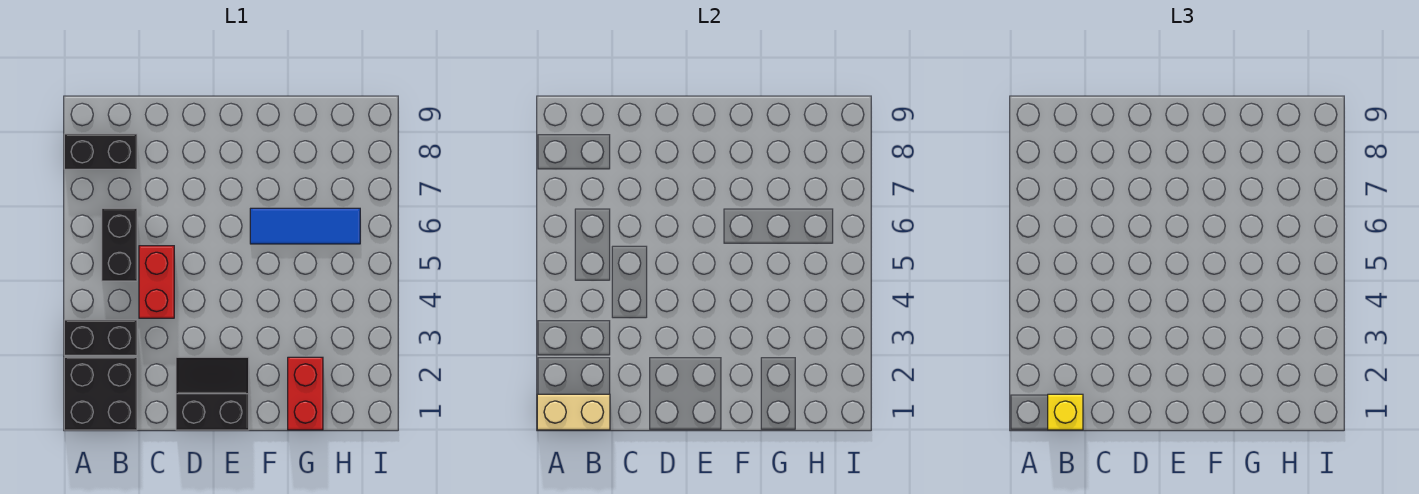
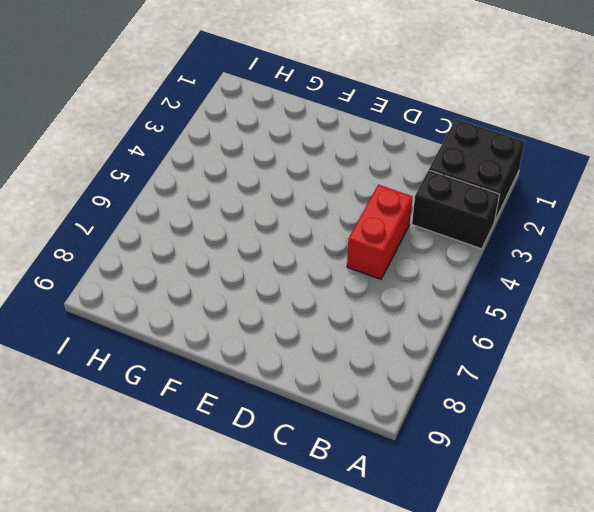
none -> black 1x2 brick [64,134,137,169]
none -> black 1x2 brick [102,208,137,281]

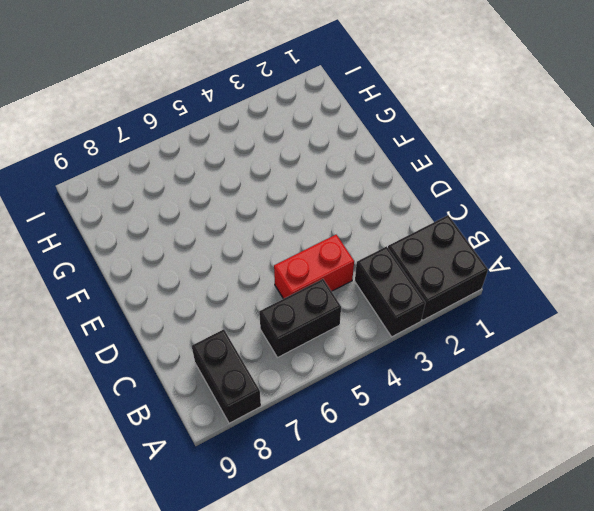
none -> black 2x2 slope [176,357,249,430]
none -> blue 1x3 tile [250,208,360,244]

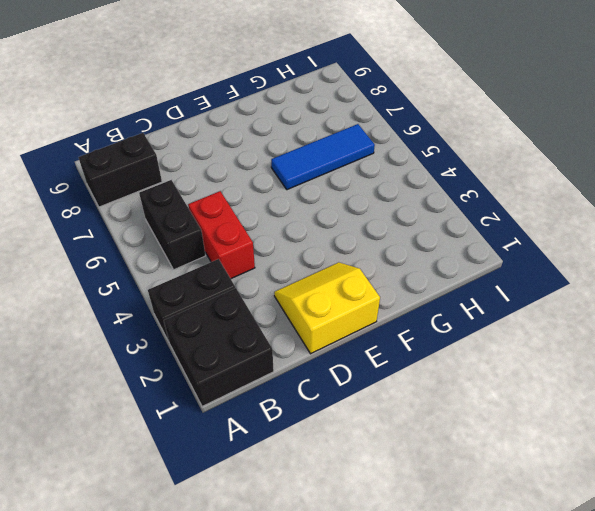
yellow 2x2 slope [274,262,380,354] -> black 2x2 slope [176,357,249,430]
none -> red 1x2 brick [288,357,323,430]
none -> tan 1x2 brick [537,394,610,430]

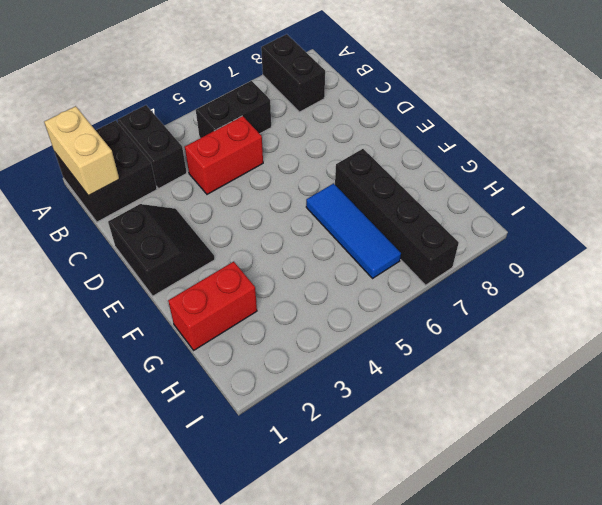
black 1x4 brick [335,149,459,285] -> none
none -> yellow 1x1 brick [1048,394,1083,430]

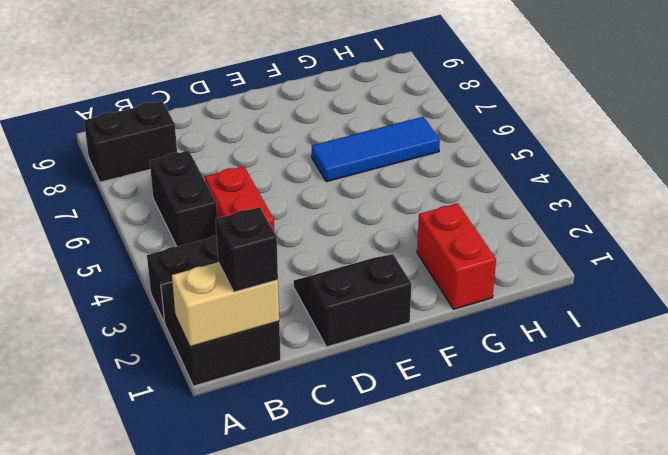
black 1x1 brick [215,207,278,292] -> yellow 1x1 brick [1048,394,1083,430]

